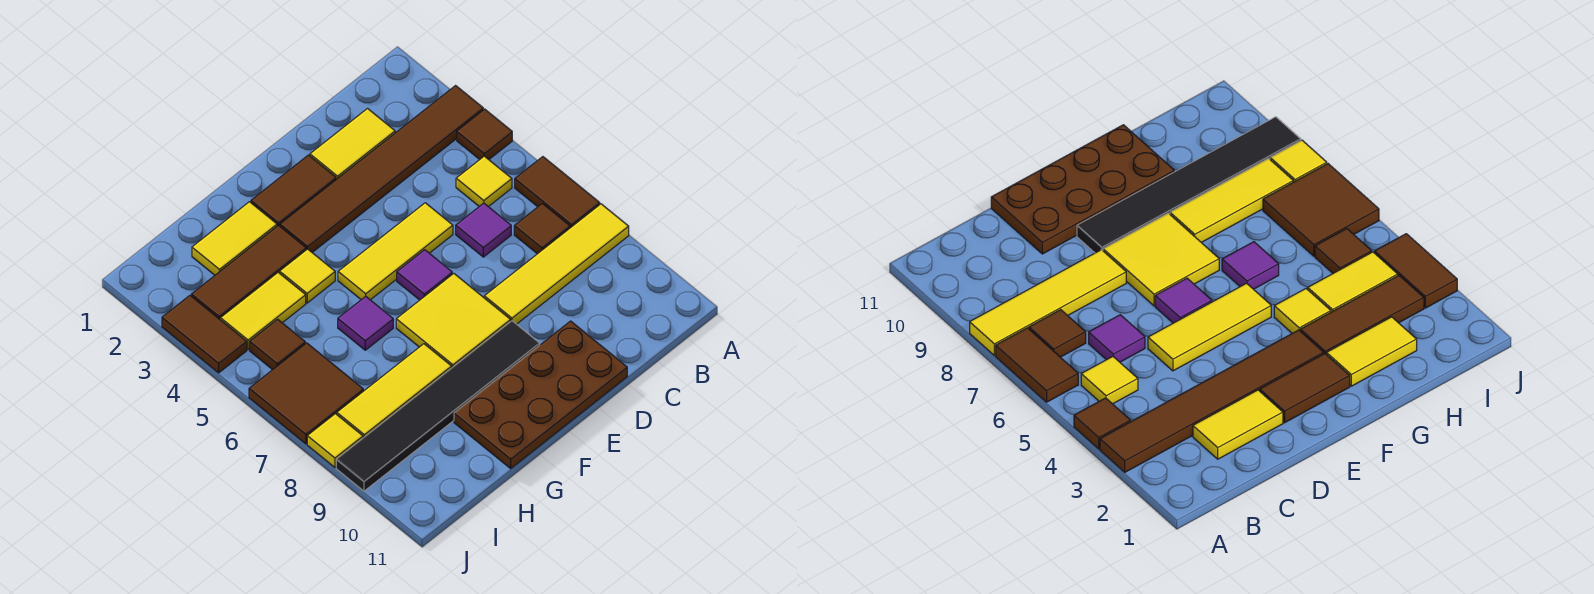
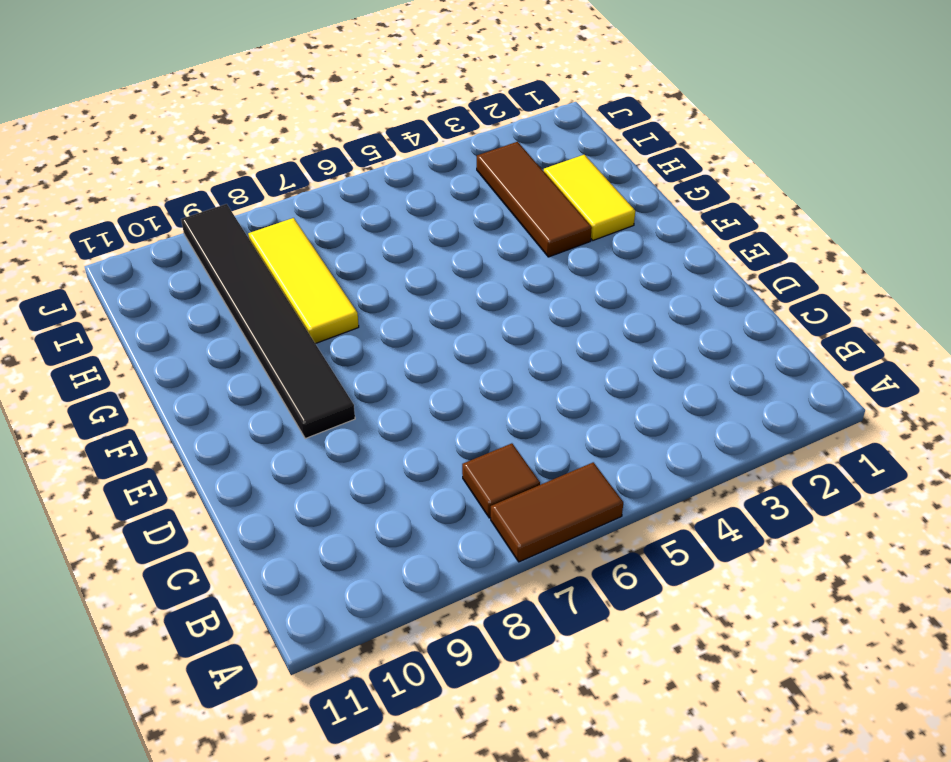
none -> brown 1x6 tile [280,86,483,252]
none -> brown 1x1 tile [457,109,512,160]
none -> yellow 1x4 tile [484,204,629,324]

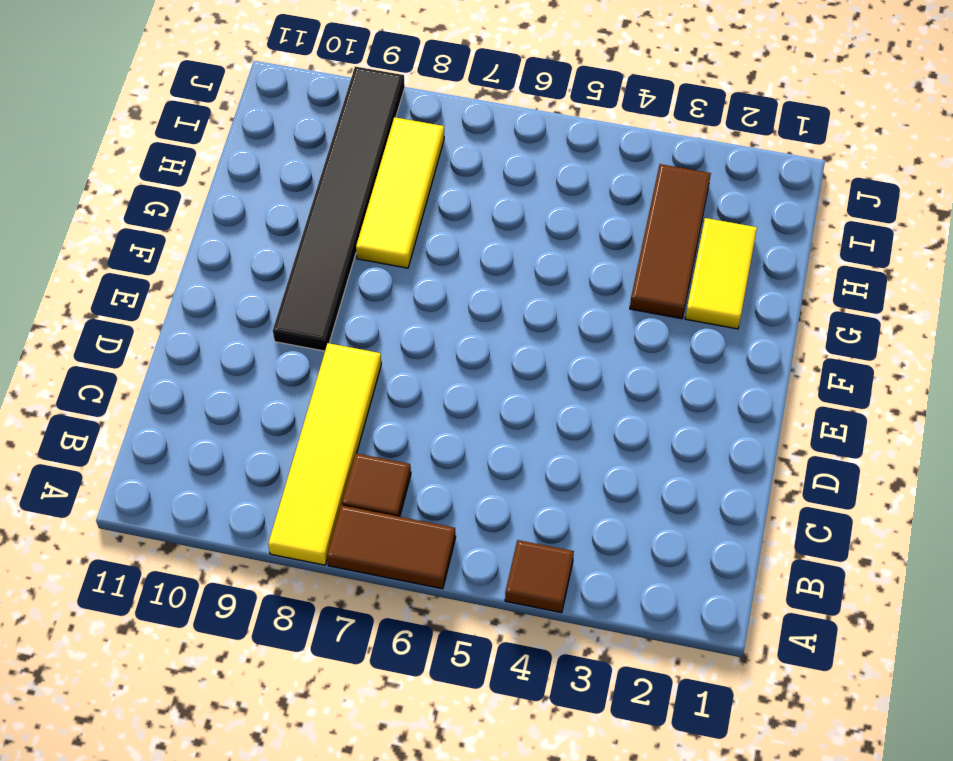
none -> brown 1x6 tile [280,86,483,252]
none -> yellow 1x1 tile [456,156,512,207]
none -> yellow 1x2 tile [310,109,395,179]

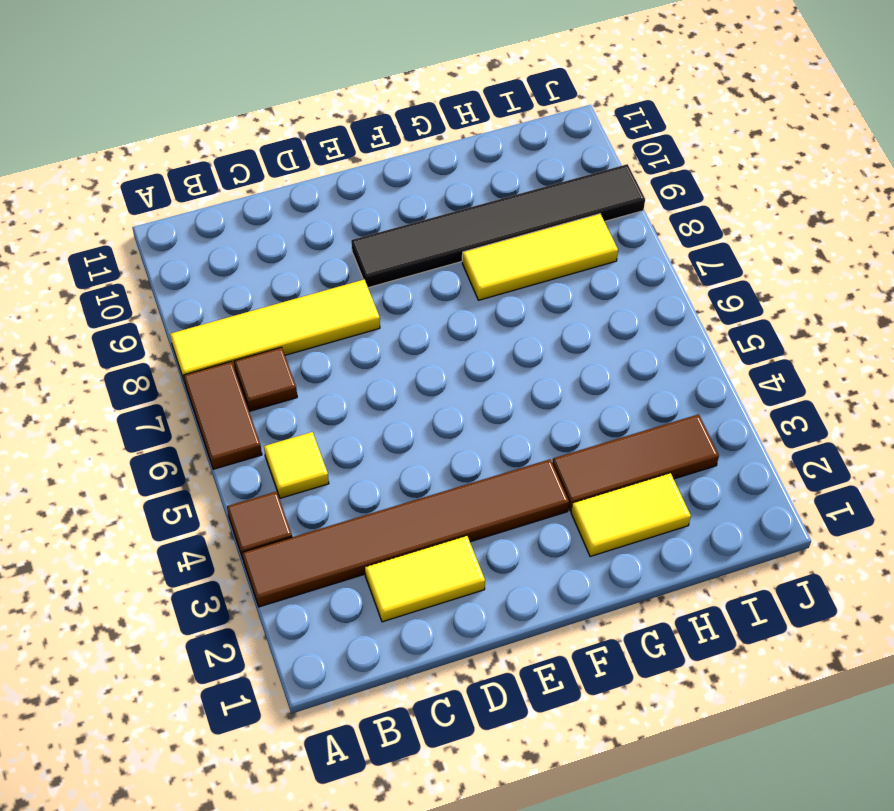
none -> purple 1x1 tile [456,203,511,257]
none -> yellow 1x3 tile [338,203,453,300]
none -> brown 2x4 plate [454,321,627,468]

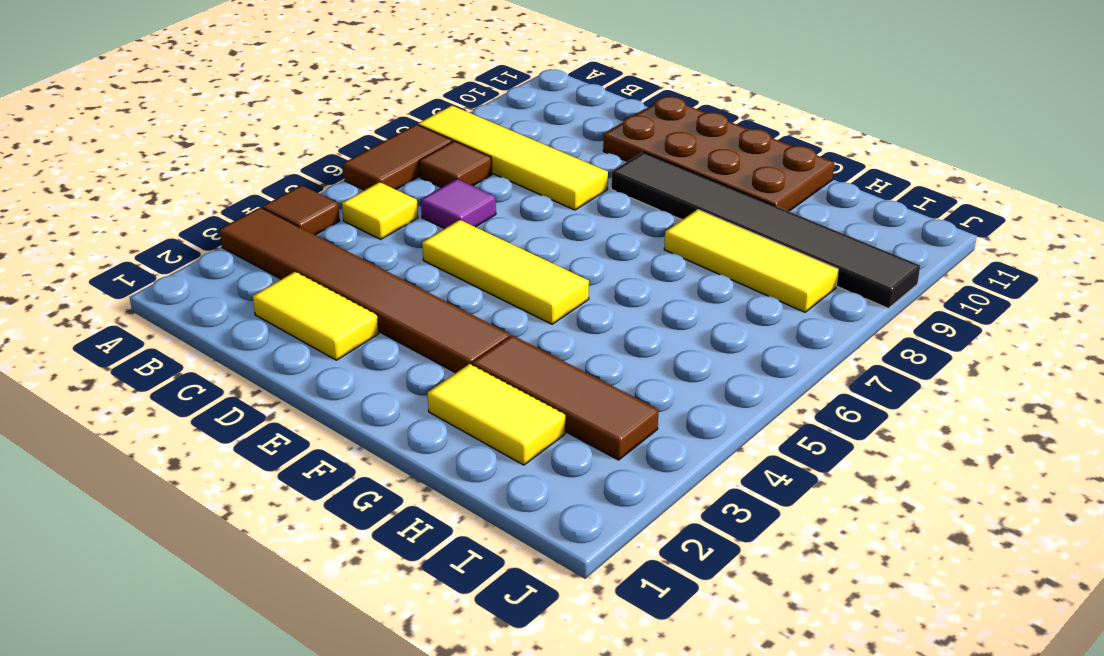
none -> brown 1x2 tile [251,155,336,226]
none -> purple 1x1 tile [397,250,452,300]
none -> yellow 2x2 tile [396,274,511,368]

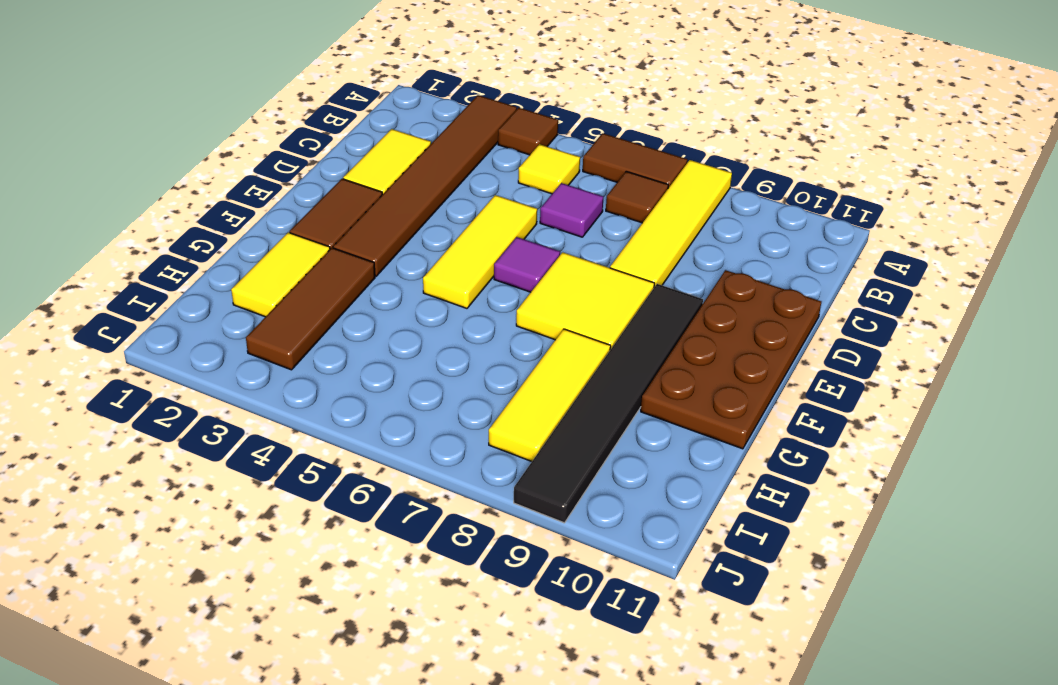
none -> yellow 1x1 tile [280,249,335,303]
none -> purple 1x1 tile [338,296,393,350]
none -> yellow 1x2 tile [220,273,306,350]

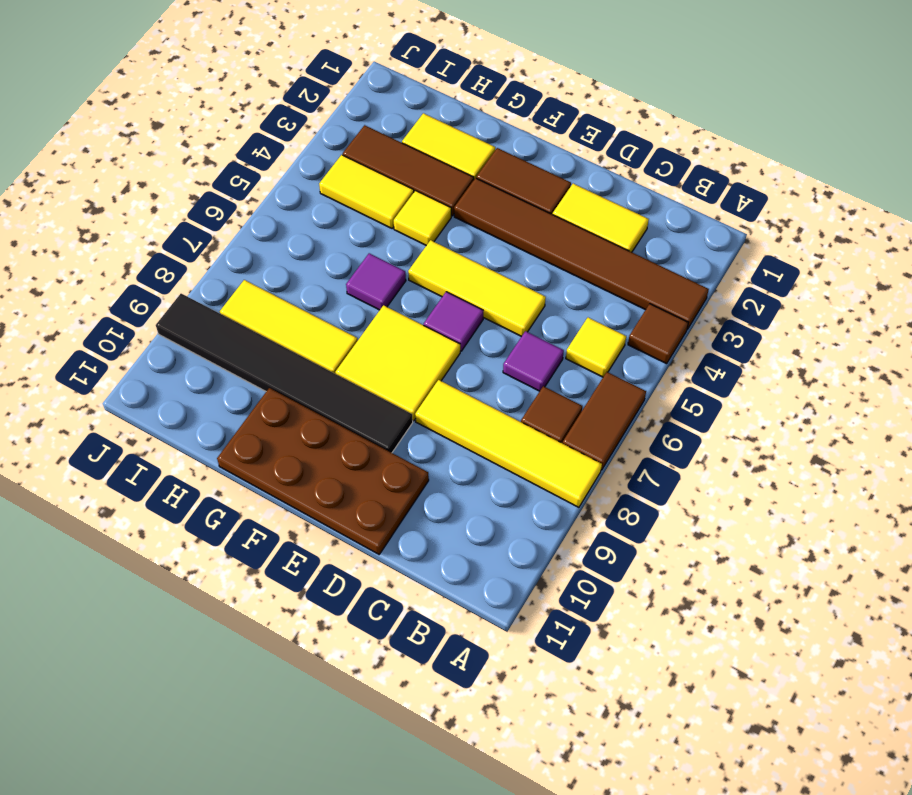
none -> brown 1x1 tile [250,319,305,370]
none -> brown 2x2 tile [249,343,363,444]
none -> brown 1x2 tile [162,296,247,373]

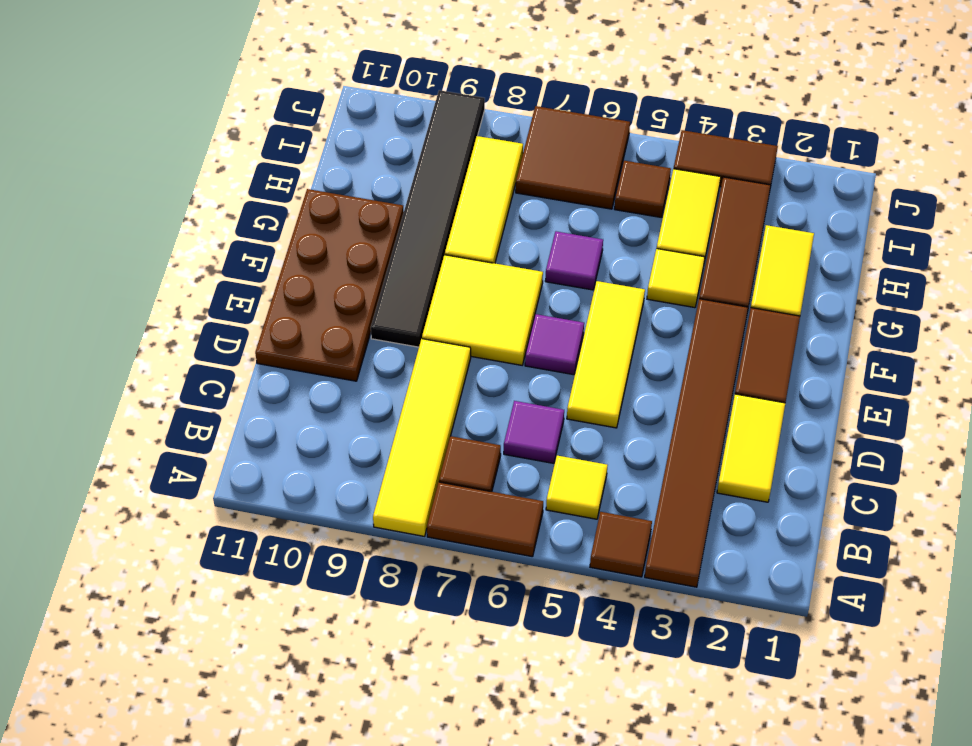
none -> yellow 1x1 tile [307,414,363,467]

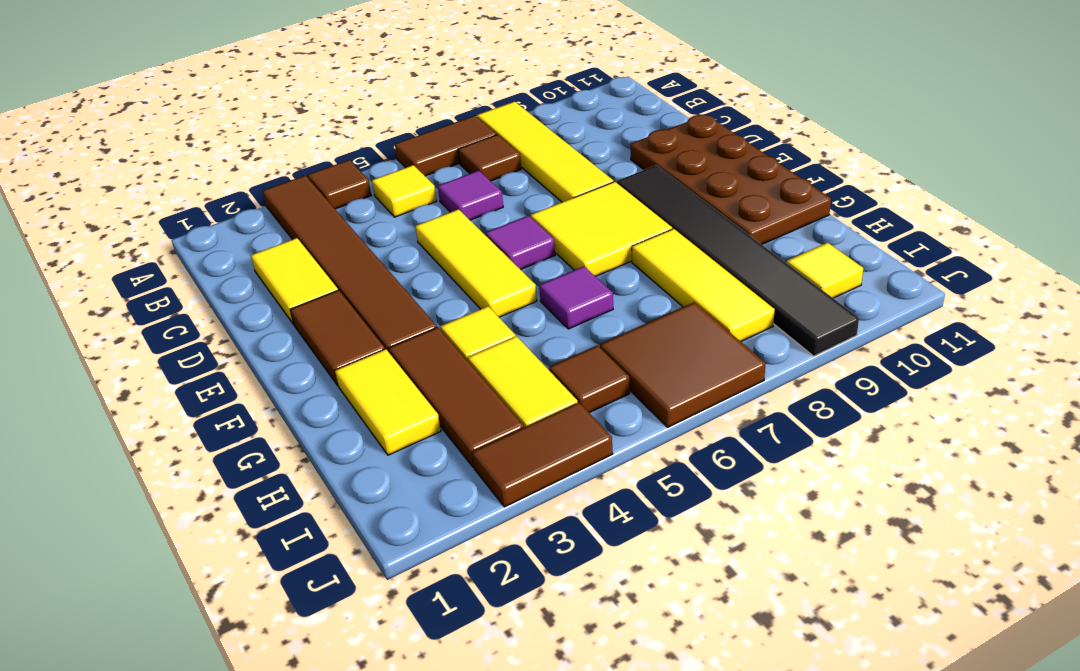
yellow 1x1 tile [786,243,863,298] -> yellow 1x1 tile moved to [307,414,363,467]

